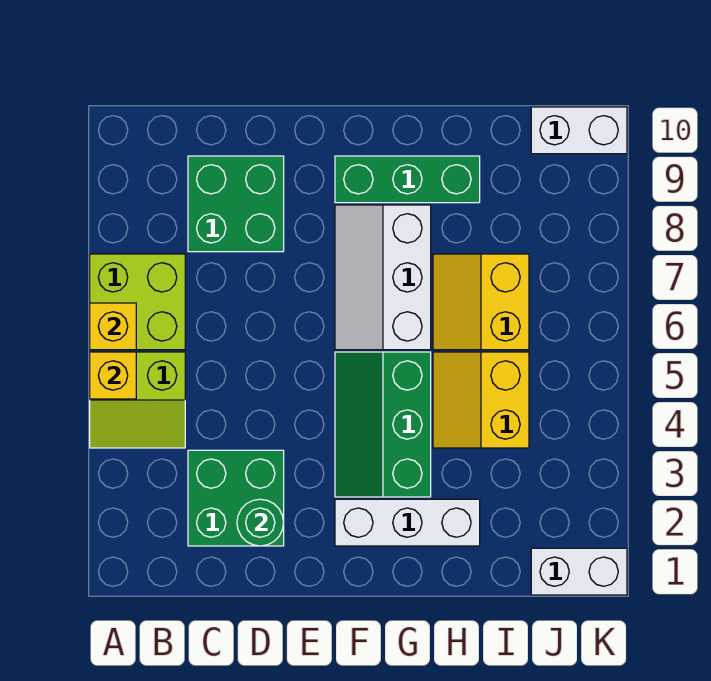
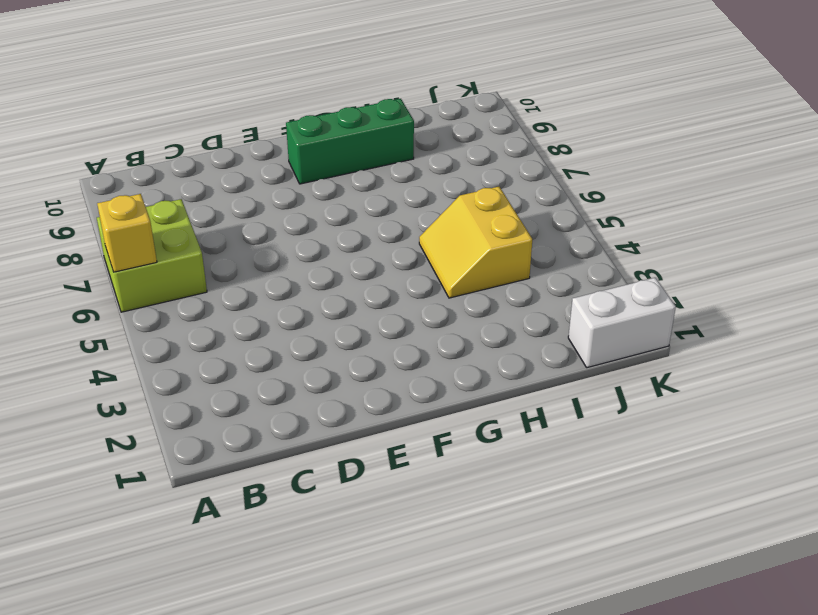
none -> lime 2x2 slope [90,352,185,448]
none -> green 2x2 brick [188,450,284,546]
none -> green 2x2 brick [188,156,284,252]

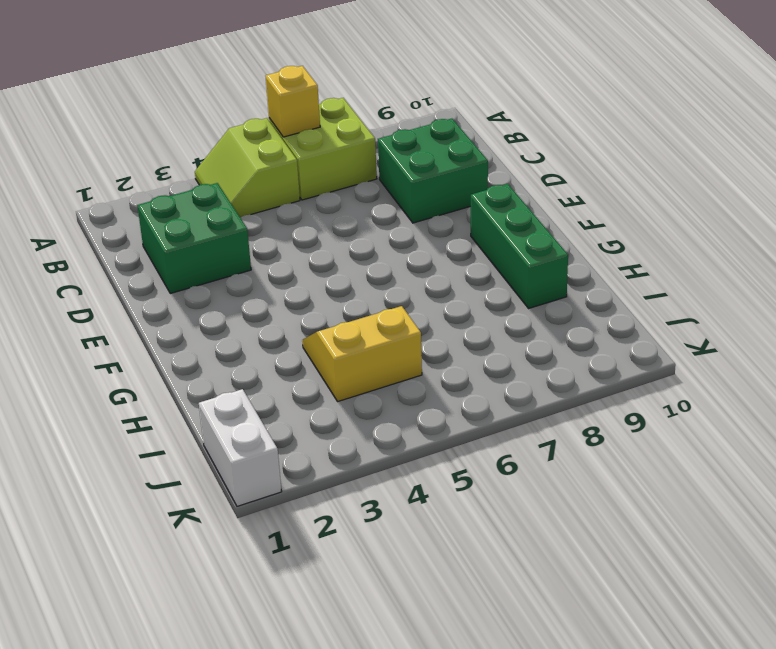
none -> white 1x3 brick [335,499,480,546]
none -> green 2x3 slope [335,352,431,497]
none -> white 2x3 slope [335,205,431,350]

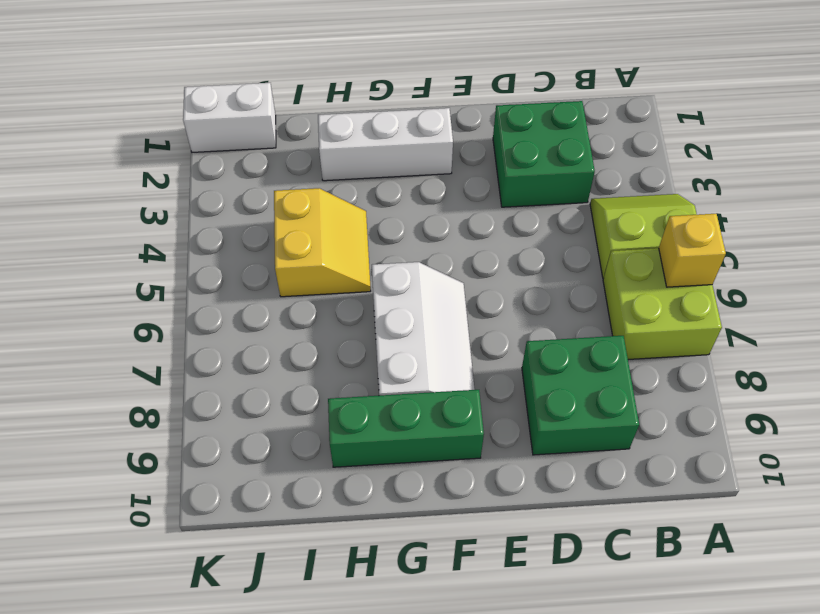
none -> green 2x3 slope [335,352,431,497]
none -> yellow 2x2 slope [433,254,529,350]
none -> white 1x2 brick [531,107,627,154]

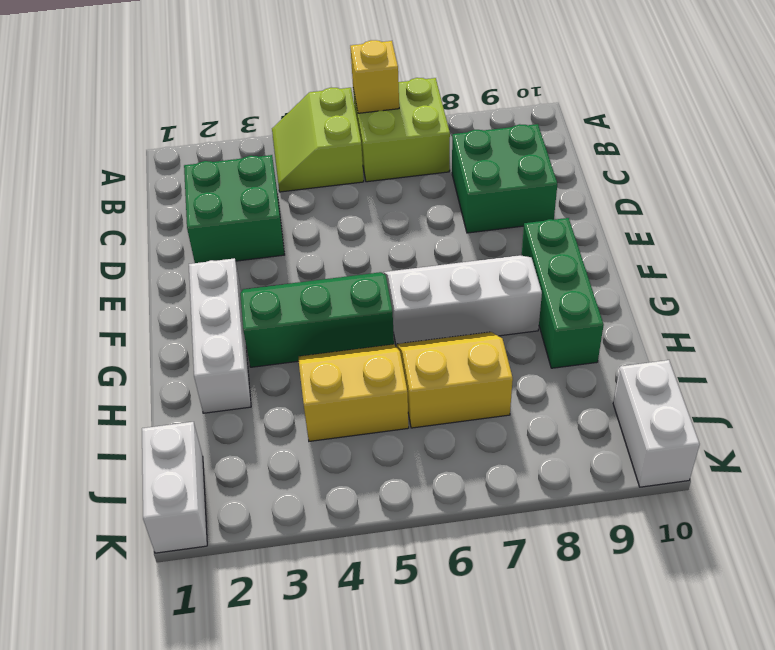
none -> yellow 1x1 brick [90,352,136,399]
none -> green 1x1 round brick [237,499,284,546]

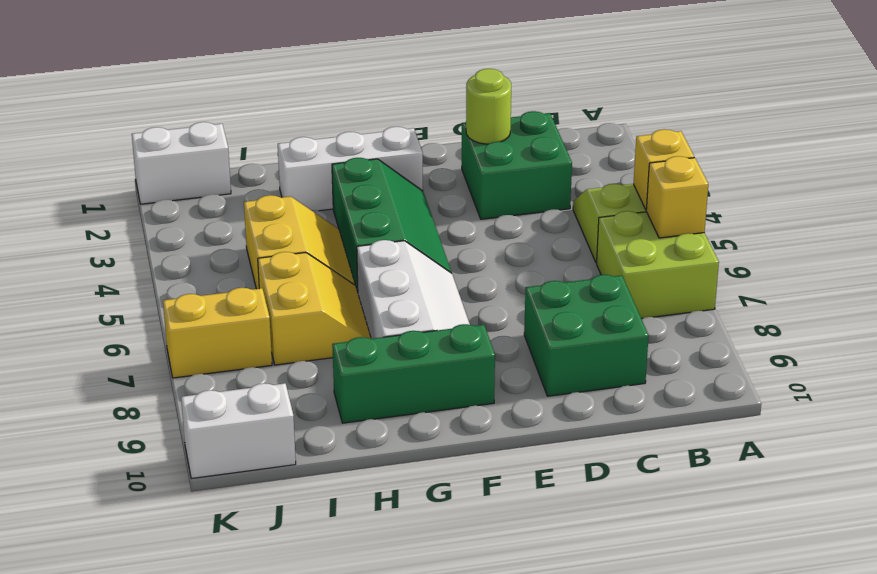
lime 1x1 round brick [466,69,511,144] -> green 1x1 round brick [237,499,284,546]
yellow 1x2 brick [163,288,272,378] -> none

